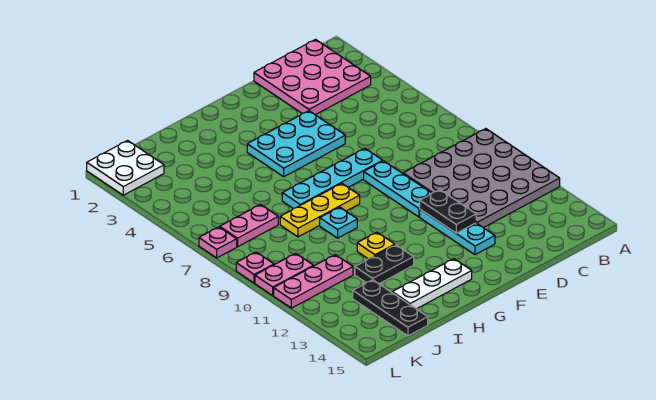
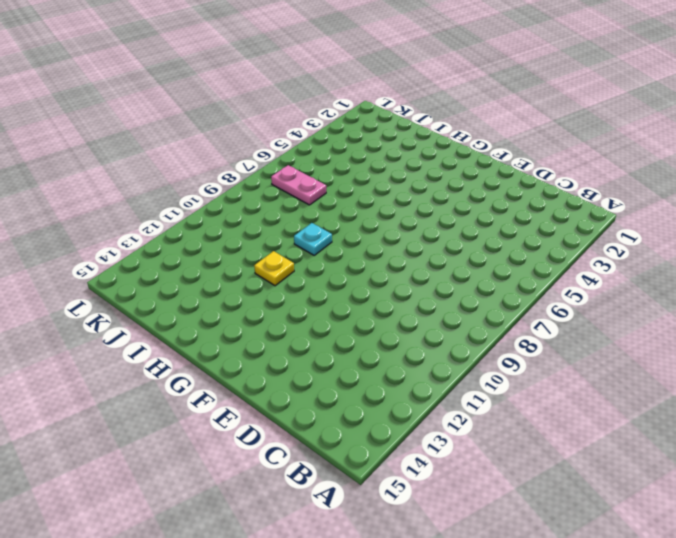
none -> grey 4x4 plate [403,129,560,228]
none -> pink 3x3 plate [254,39,371,115]
none -> cyan 2x3 plate [247,111,345,177]

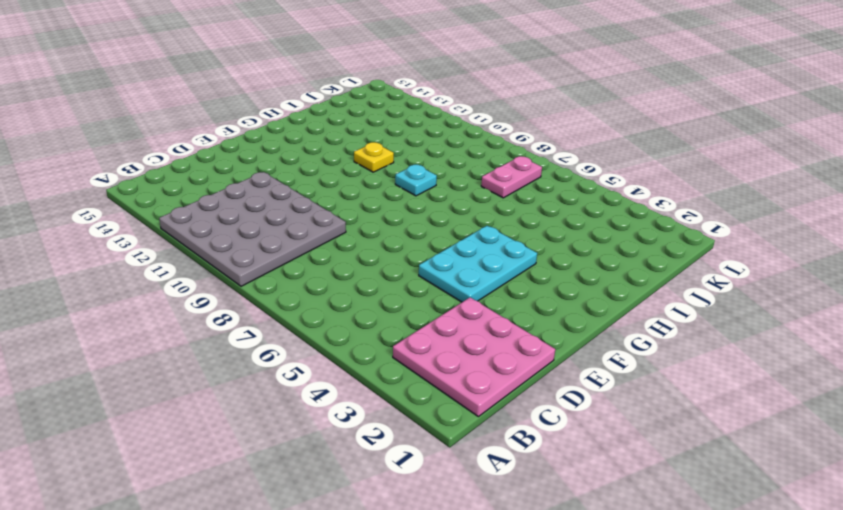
none -> cyan 1x4 plate [282,149,383,209]
none -> cyan 1x3 plate [364,161,432,217]
none -> cyan 1x3 plate [420,209,495,255]

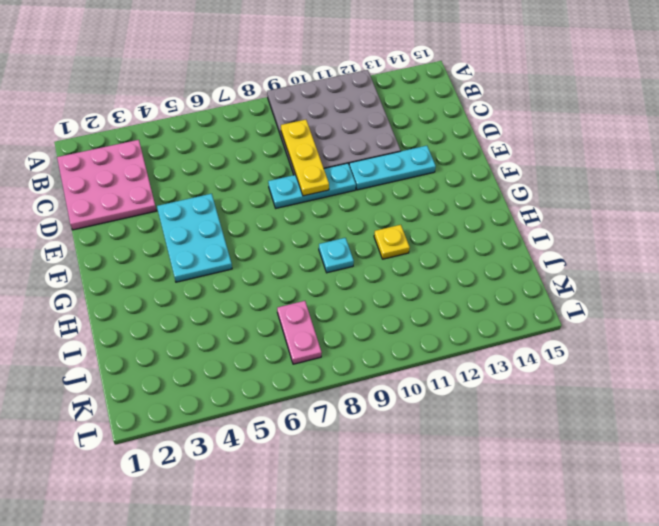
yellow 1x3 plate [281,120,329,196] -> yellow 1x3 plate moved to [280,183,360,237]
none -> cyan 1x4 plate [282,149,383,209]
none -> white 1x3 plate [392,259,472,309]
none -> black 1x2 plate [355,245,414,284]

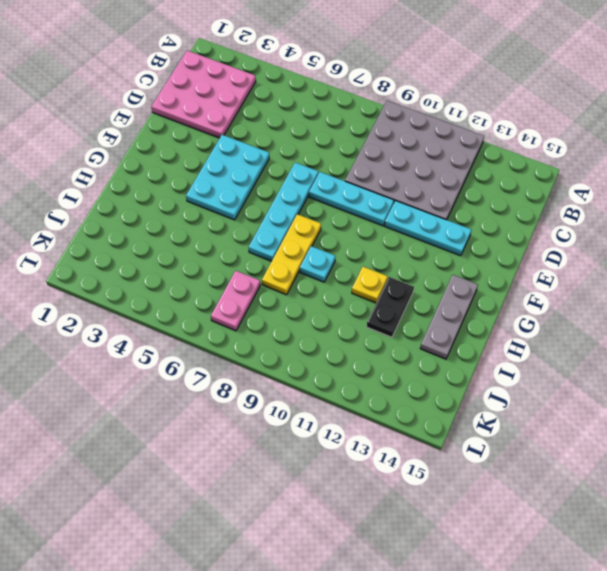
grey 1x3 plate [420,275,478,359] -> white 1x3 plate [392,259,472,309]
none -> pink 1x3 plate [274,255,353,308]
none -> black 1x3 plate [353,280,428,336]
none -> white 2x2 plate [87,141,164,195]

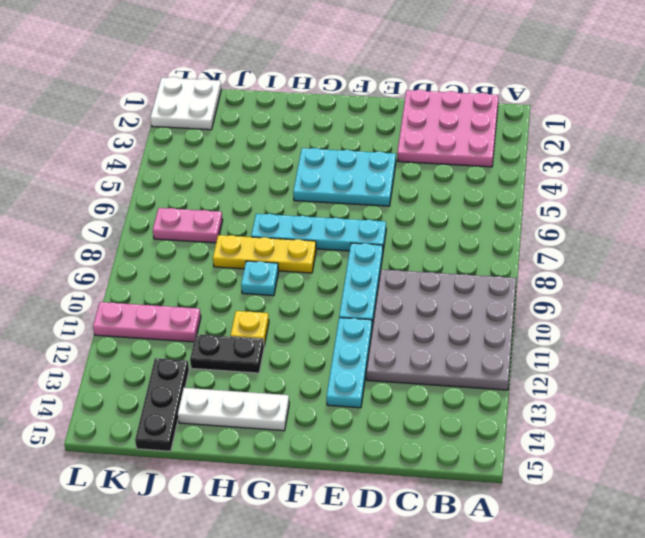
none -> pink 1x2 plate [255,253,314,295]
none -> pink 1x1 plate [199,227,237,258]
none -> pink 1x1 plate [236,252,274,283]

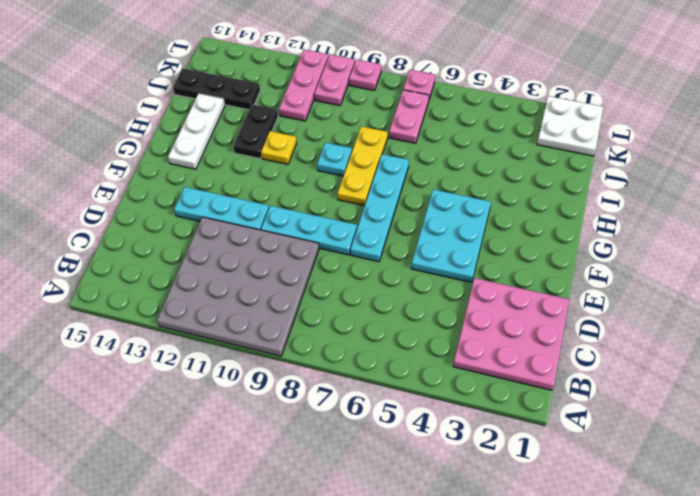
none -> black 1x2 plate [420,190,476,233]

